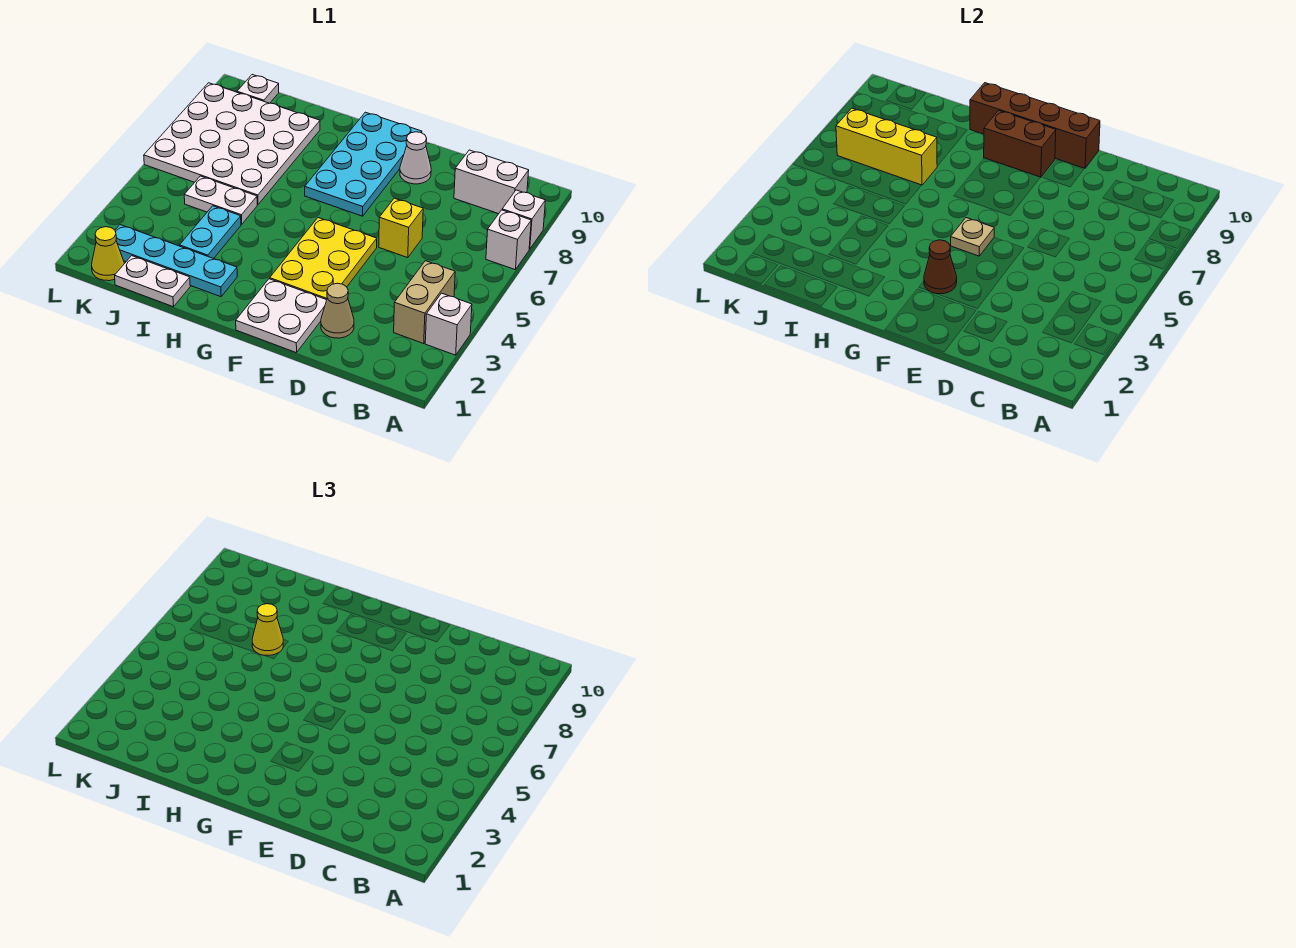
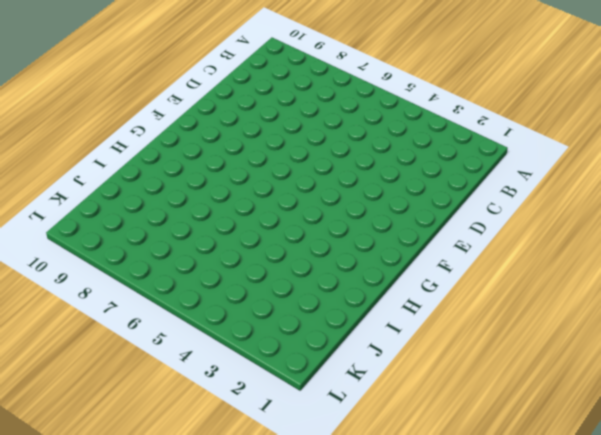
none -> white 1x1 brick [425,293,472,355]
none -> white 1x1 brick [486,210,531,270]
none -> white 1x1 brick [502,190,545,249]

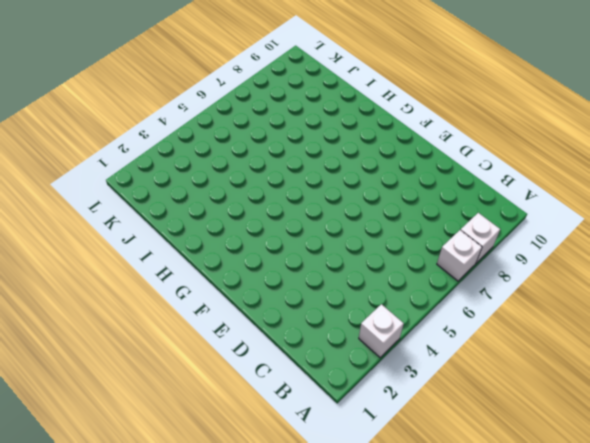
none -> tan 1x2 brick [394,261,455,343]
none -> white 1x2 brick [454,150,529,214]
none -> tan 1x1 cone [321,283,354,338]

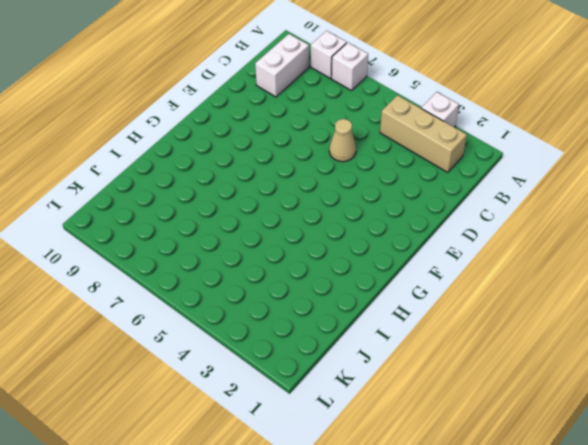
tan 1x3 brick [380,95,467,172] -> tan 1x2 brick [394,261,455,343]
tan 1x1 cone [329,119,356,162] -> tan 1x1 cone moved to [321,283,354,338]
none -> yellow 1x1 brick [379,198,423,258]
none -> white 2x2 plate [236,279,327,353]
none -> yellow 2x3 plate [270,218,377,300]

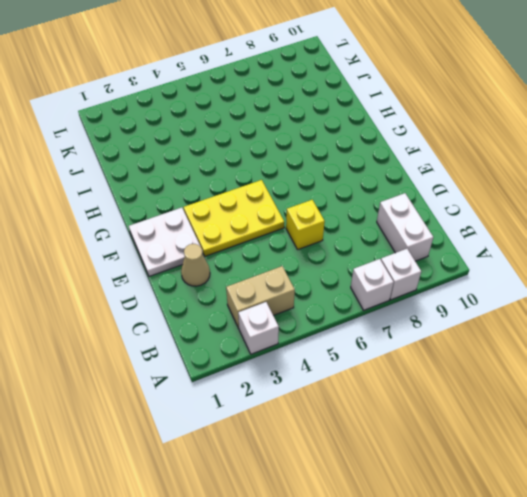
none -> white 1x1 cone [400,132,431,184]
none -> cyan 2x4 plate [305,112,422,216]
none -> cyan 1x4 plate [115,225,237,297]

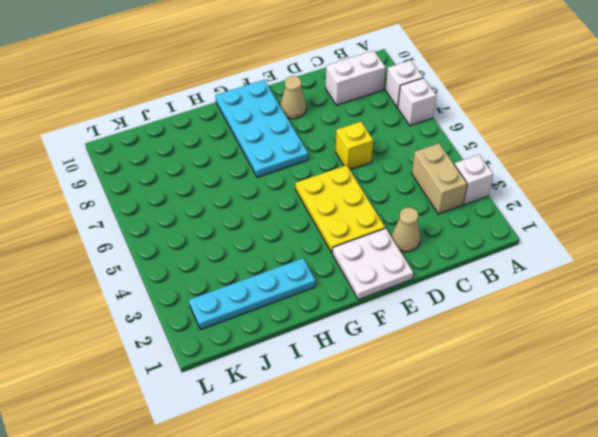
tan 1x1 cone [280,76,306,119] -> white 1x1 cone [400,132,431,184]
none -> white 1x2 plate [115,256,190,307]
none -> cyan 1x2 plate [180,206,241,259]
none -> white 1x2 plate [184,176,257,224]

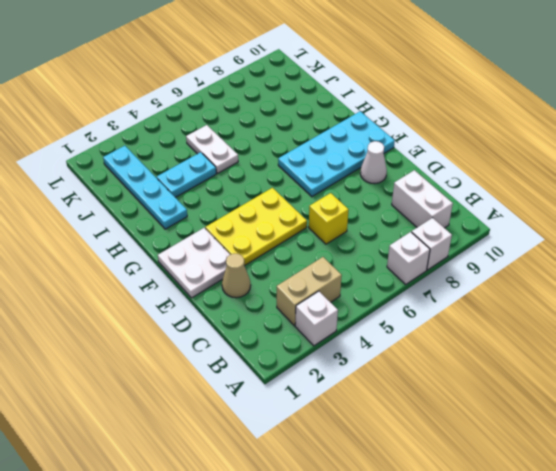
none -> white 1x2 plate [115,256,190,307]
none -> white 4x4 plate [144,83,320,205]
none -> yellow 1x1 cone [92,227,124,281]

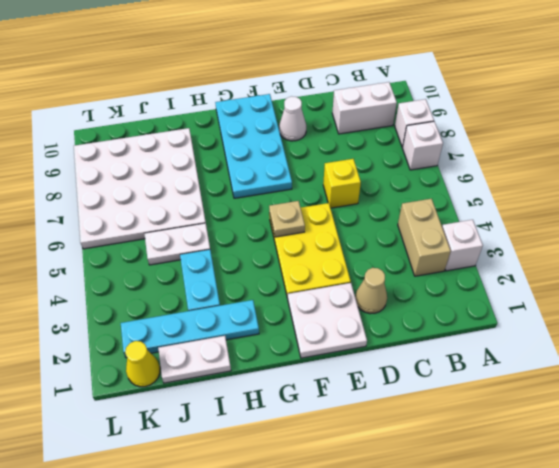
none -> white 1x1 plate [237,75,279,103]
none -> brown 1x4 brick [970,83,1100,168]
none -> brown 1x1 cone [924,240,957,294]

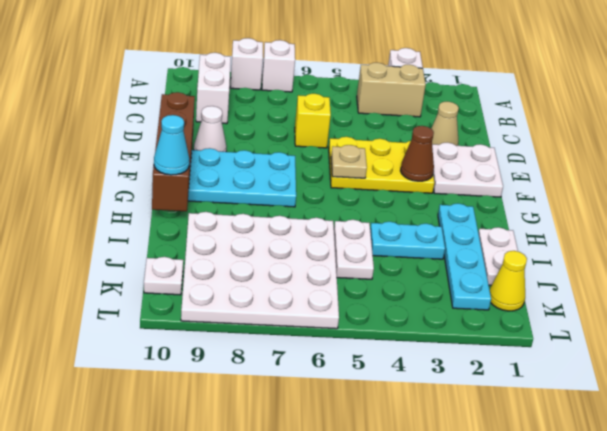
cyan 1x1 cone [154,115,190,175] -> none
none -> brown 1x2 brick [984,110,1056,177]
none -> yellow 1x3 brick [836,108,937,185]
none -> yellow 1x1 cone [252,604,283,655]

